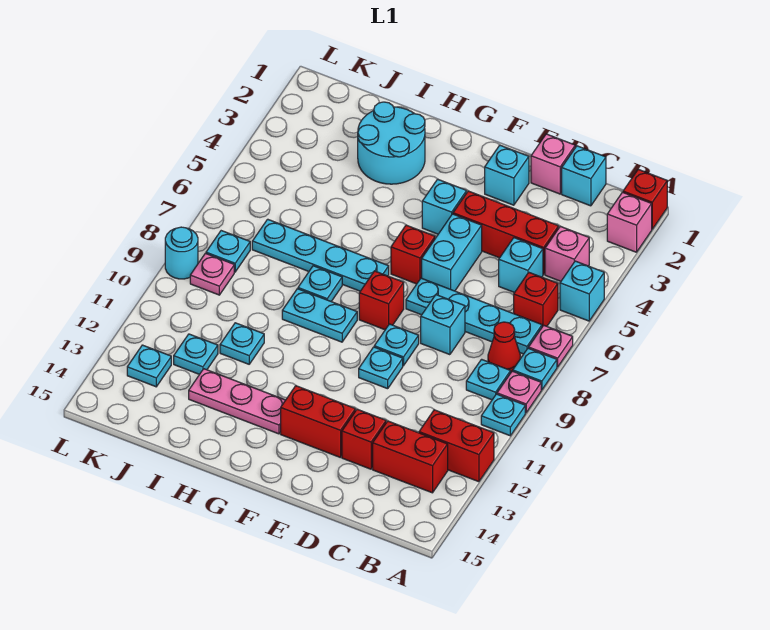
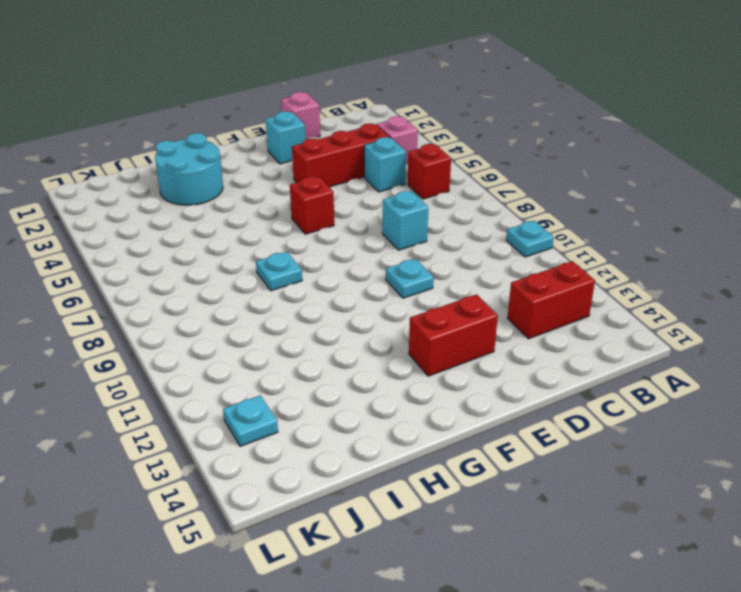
none -> red 1x1 brick [623,169,667,229]
none -> pink 1x1 brick [607,192,652,252]
none -> cyan 1x1 brick [560,261,604,321]
none -> pink 1x1 plate [529,325,573,367]

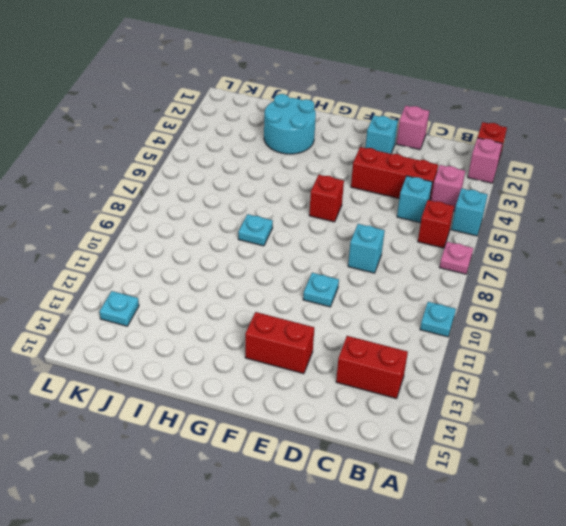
none -> cyan 1x1 plate [513,348,557,390]
none -> pink 1x1 plate [497,371,541,413]
none -> red 1x2 brick [419,410,494,482]
none -> cyan 1x4 plate [406,278,542,354]

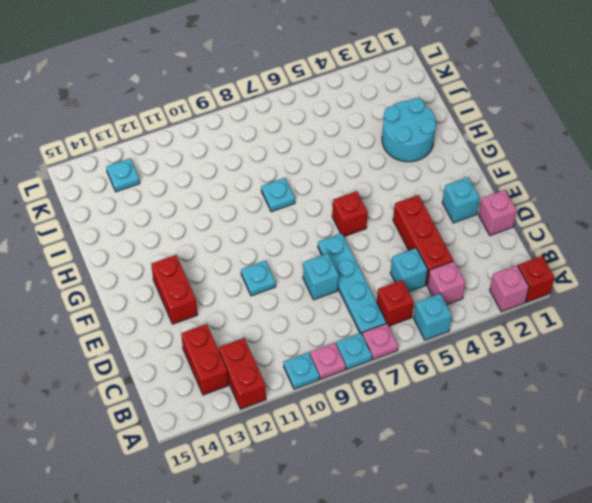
none -> red 1x1 cone [488,322,520,372]
none -> cyan 1x1 plate [466,359,511,400]
none -> cyan 1x1 brick [562,146,606,206]
none -> red 1x1 brick [342,409,386,469]

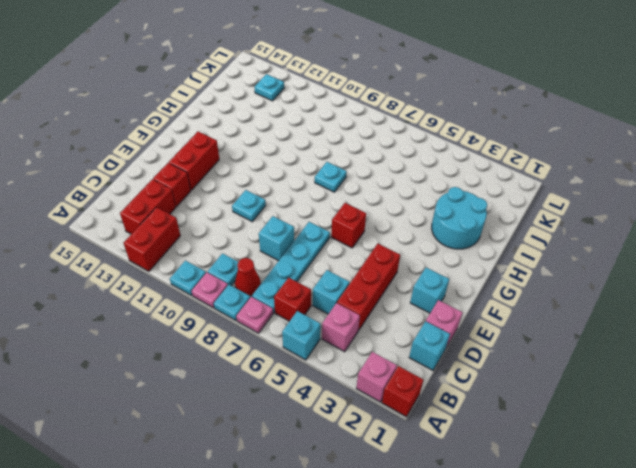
none -> cyan 1x2 brick [422,214,482,291]
none -> cyan 1x1 plate [374,324,419,366]
none -> cyan 1x1 brick [422,179,467,234]
none -> red 1x1 brick [359,271,404,330]

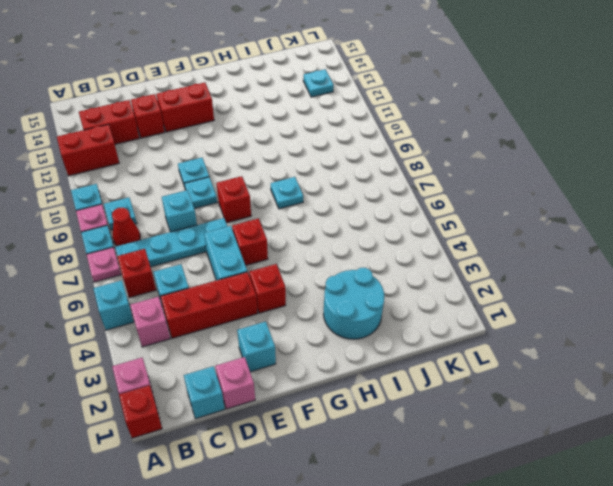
red 1x1 brick [249,264,286,313] -> cyan 1x1 brick [422,179,467,234]
none -> cyan 1x4 plate [252,219,389,291]
none -> cyan 1x2 plate [282,289,357,342]
none -> pink 1x3 plate [189,369,285,434]
none -> cyan 1x1 plate [220,323,264,364]

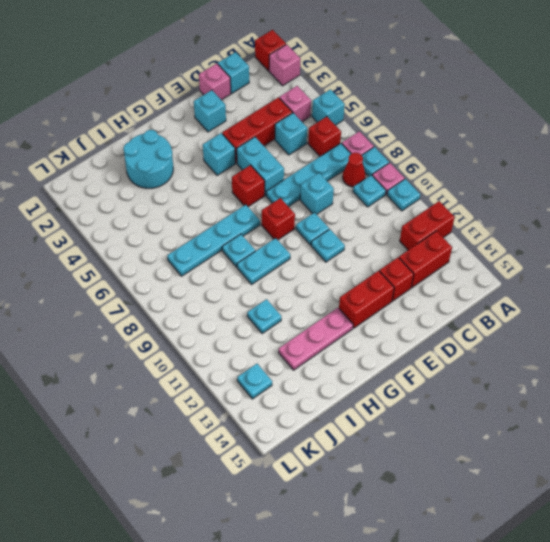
none -> cyan 1x1 plate [174,334,218,374]
none -> cyan 1x1 plate [206,231,250,272]
none -> pink 1x1 plate [190,253,234,295]
none -> cyan 1x1 round brick [165,227,198,279]

